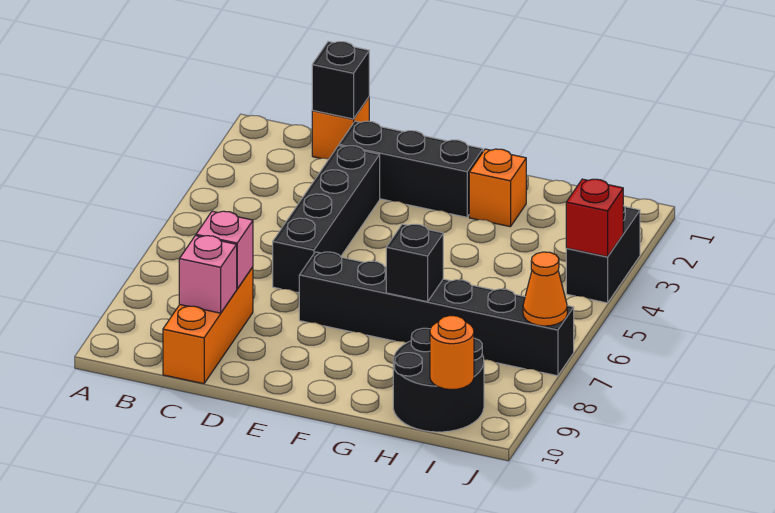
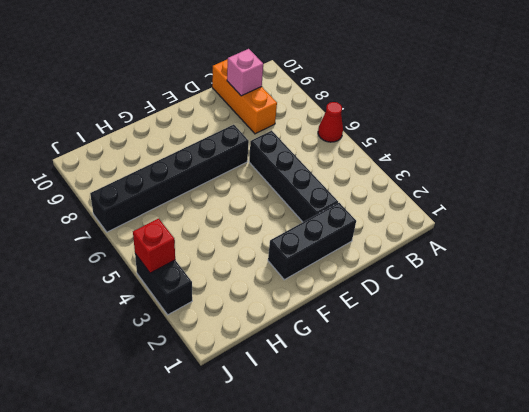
red 1x1 cone [318,102,343,142] -> none
none -> orange 1x1 brick [312,97,369,159]
none -> orange 1x1 brick [469,149,527,227]
none -> black 2x2 round brick [393,328,484,432]

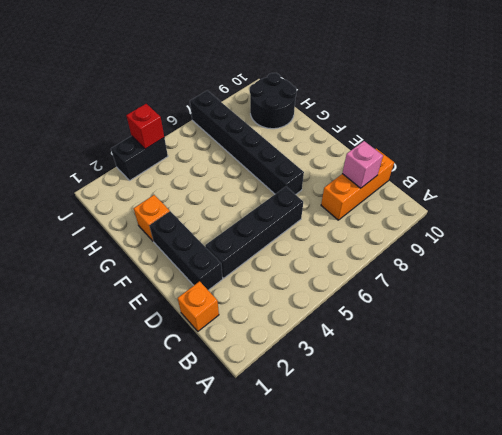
none -> black 1x1 brick [312,42,369,119]
none -> pink 1x1 brick [196,211,253,289]
none -> black 1x1 brick [386,224,443,302]

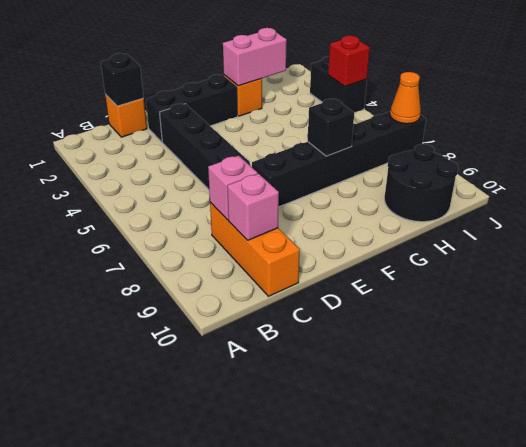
pink 1x2 brick [223,28,287,86] -> none
none -> orange 1x1 round brick [430,316,474,390]

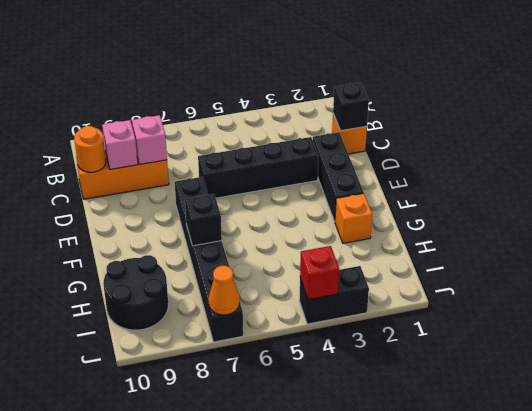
orange 1x1 round brick [74,126,106,172] -> orange 1x1 round brick moved to [430,316,474,390]

